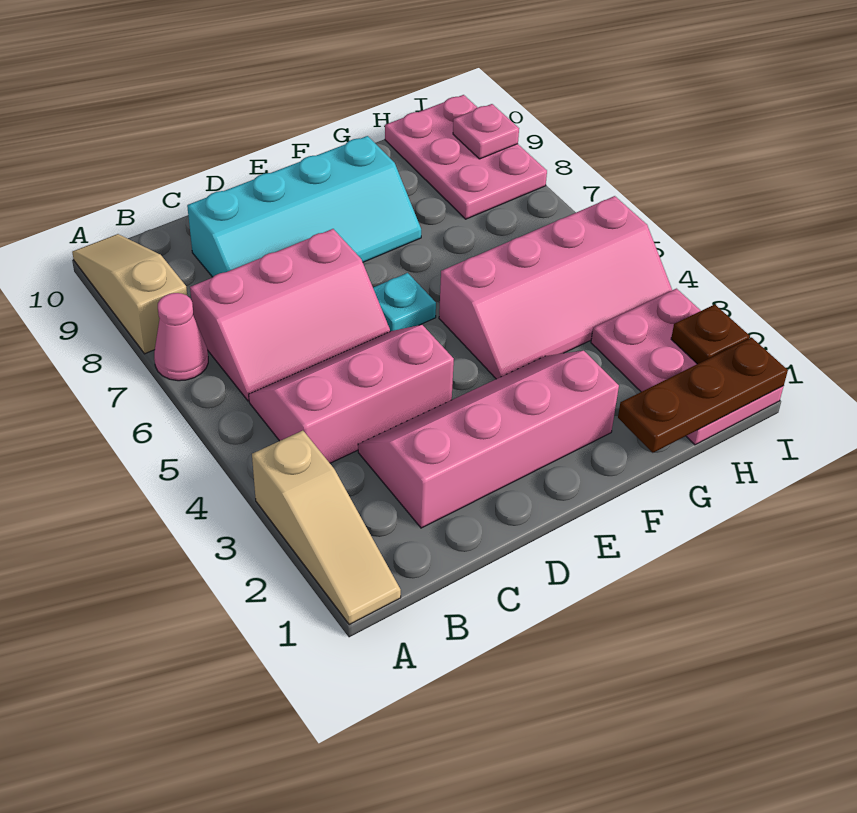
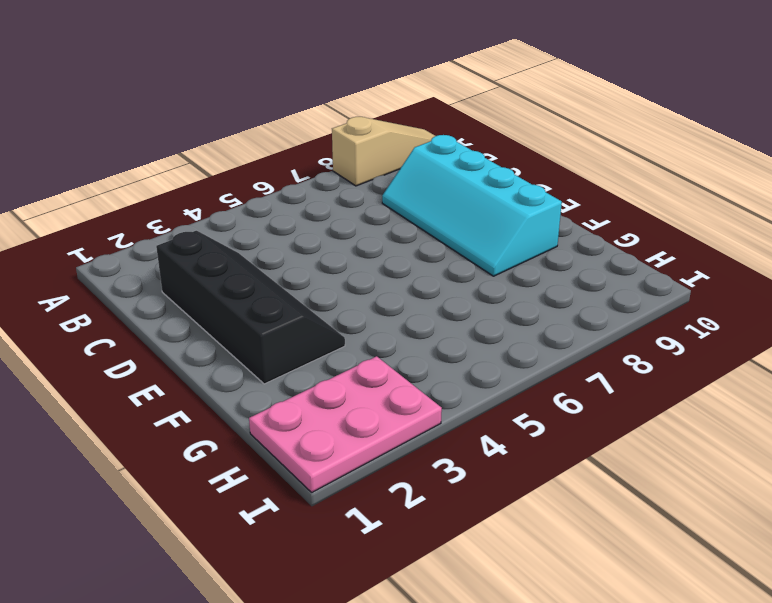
black 2x4 slope [156,231,345,384] -> pink 2x4 slope [358,351,619,528]
none -> tan 1x3 slope [252,431,401,624]
none -> pink 1x1 cone [154,293,208,381]
none -> pink 2x3 slope [249,325,454,463]

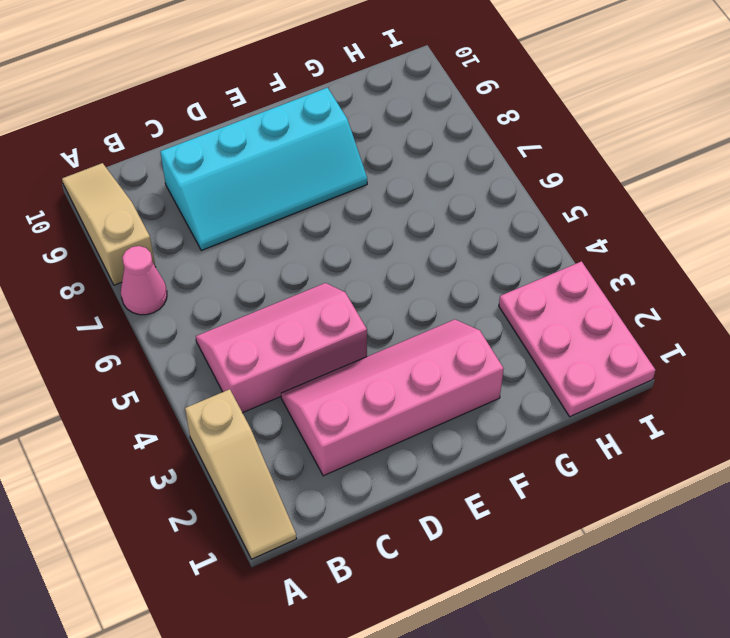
none -> pink 2x3 slope [190,229,390,401]
none -> cyan 1x1 plate [373,273,436,331]
none -> pink 2x4 slope [439,196,672,379]

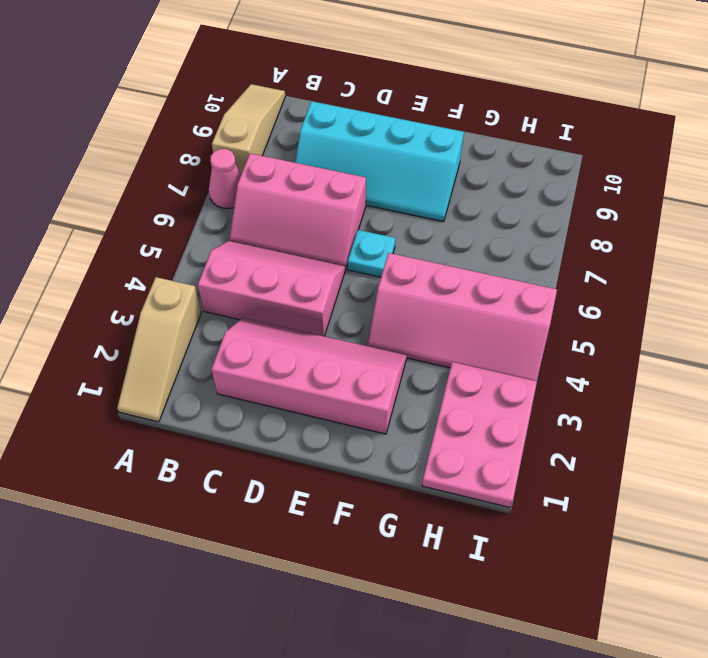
none -> pink 2x3 plate [385,95,547,219]
none -> brown 1x3 plate [618,338,788,453]
none -> brown 1x1 plate [671,304,750,364]

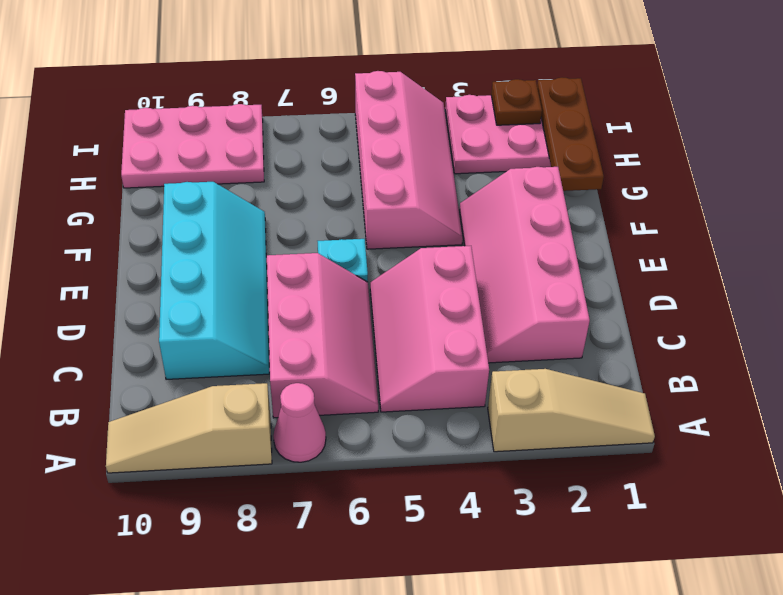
none -> pink 1x1 plate [453,104,519,159]

